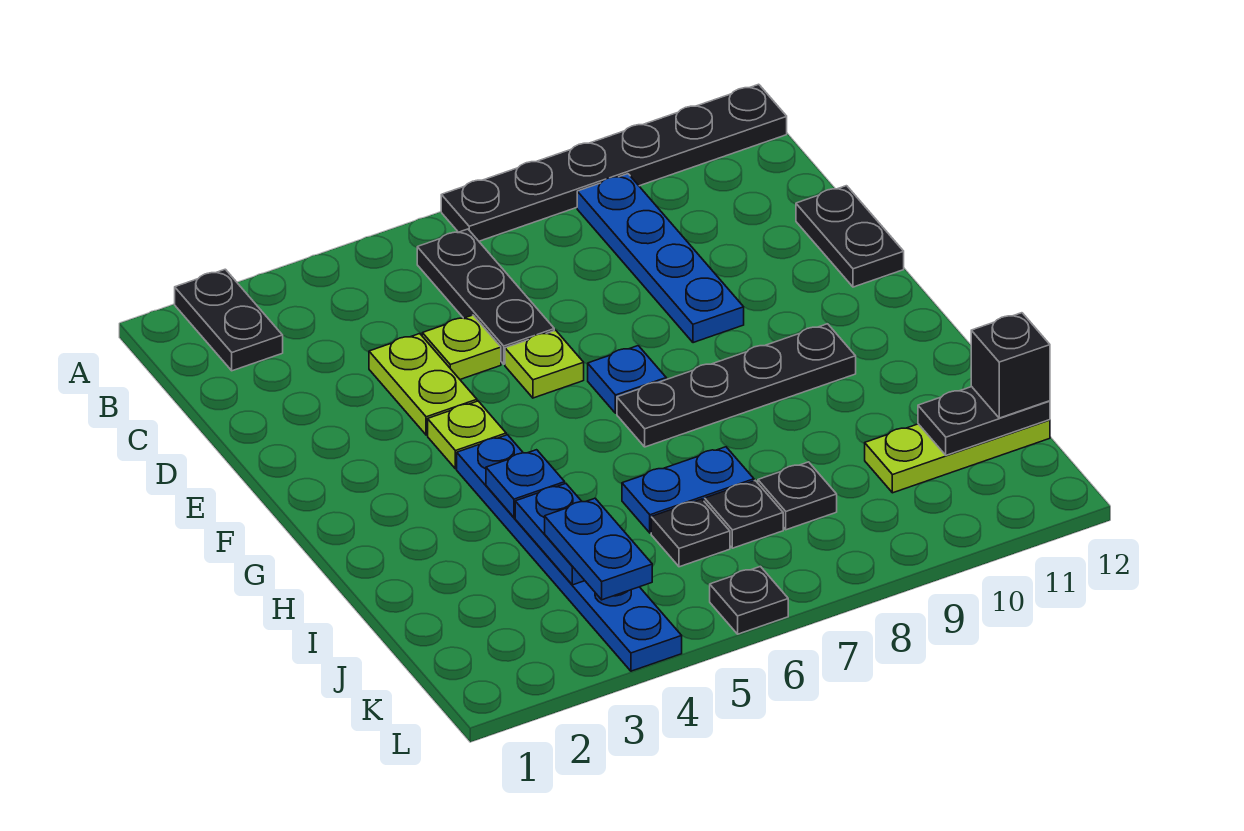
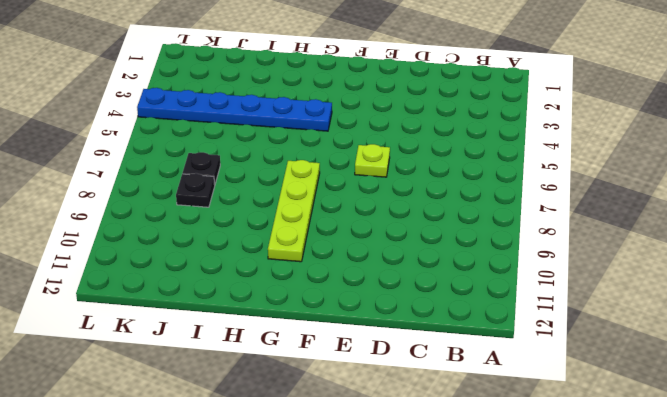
lime 1x4 plate [268,160,320,262] -> black 1x4 plate [617,324,856,447]
none -> black 1x2 plate [175,269,283,371]
none -> black 1x6 plate [441,84,787,241]
none -> black 1x3 plate [417,229,554,364]

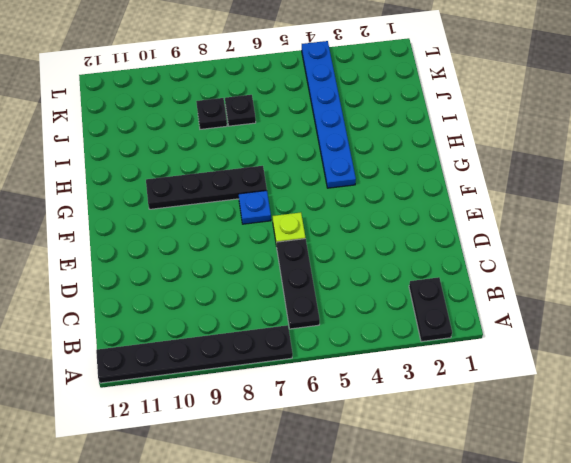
none -> blue 1x4 plate [577,174,744,343]
none -> lime 1x2 plate [369,334,477,435]
none -> lime 1x1 plate [422,315,501,379]

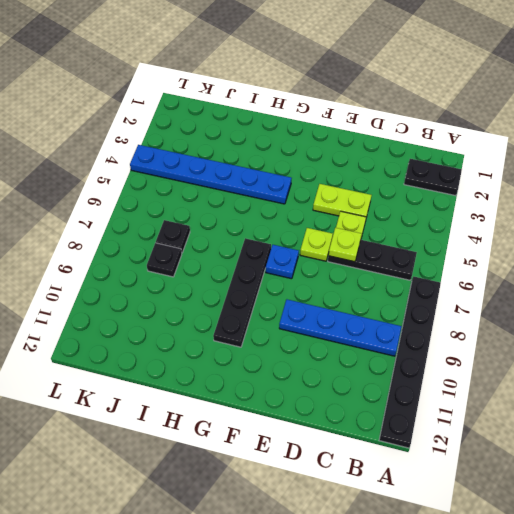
lime 1x1 plate [328,228,362,262] -> lime 1x1 plate moved to [428,401,506,469]
none -> black 1x2 plate [796,186,904,287]
none -> blue 1x2 plate [622,447,754,533]
none -> black 1x1 plate [651,499,730,567]

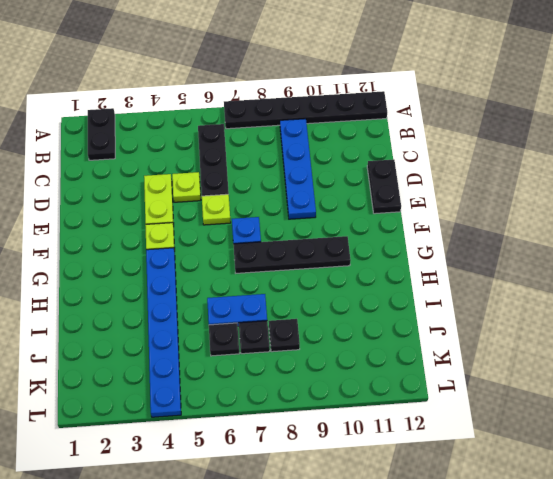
none -> lime 1x3 plate [865,420,1050,493]
none -> black 1x1 plate [710,567,788,634]
none -> blue 1x1 plate [486,450,565,517]

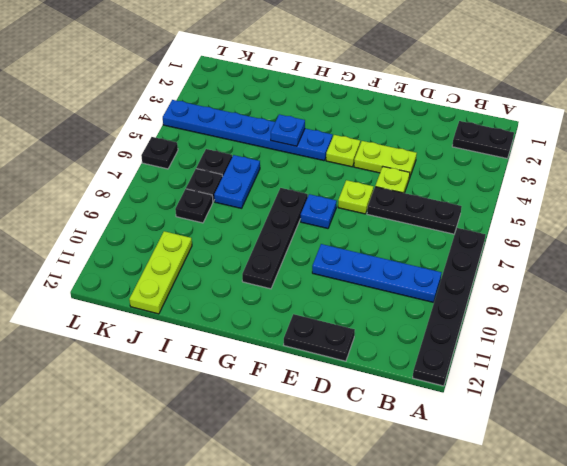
none -> blue 1x2 plate [515,484,585,585]
none -> black 1x2 plate [918,387,1050,455]
none -> blue 1x2 plate [545,498,652,600]

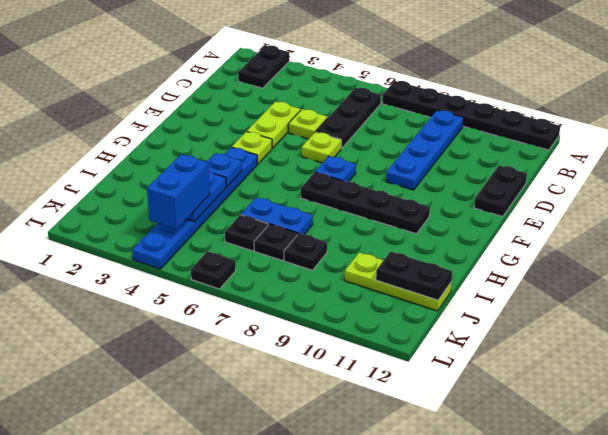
blue 1x2 brick [147,154,210,229] -> blue 1x2 plate [545,498,652,600]
none -> black 1x1 brick [971,313,1050,418]

